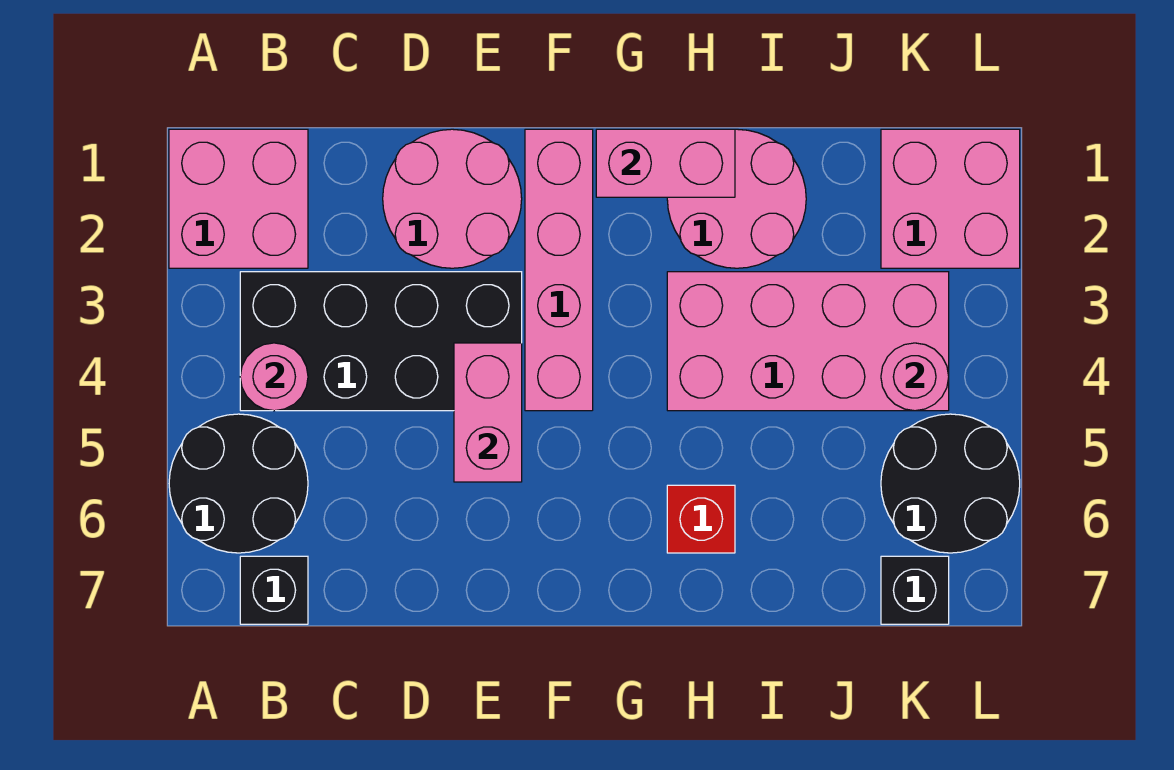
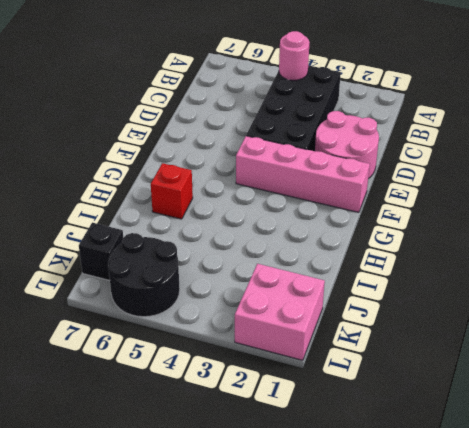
none -> pink 2x2 brick [169,129,308,268]
none -> black 2x2 round brick [169,414,308,553]
none -> black 1x1 brick [240,556,308,624]

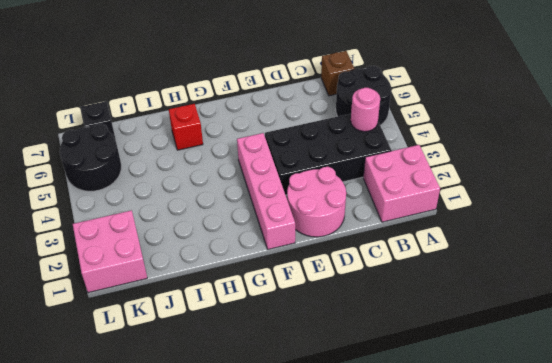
brown 1x1 brick [321,51,354,96] -> black 1x1 brick [240,556,308,624]
none -> pink 2x2 round brick [667,129,806,268]
none -> pink 2x4 brick [667,272,949,411]
none -> pink 1x2 brick [454,343,522,482]

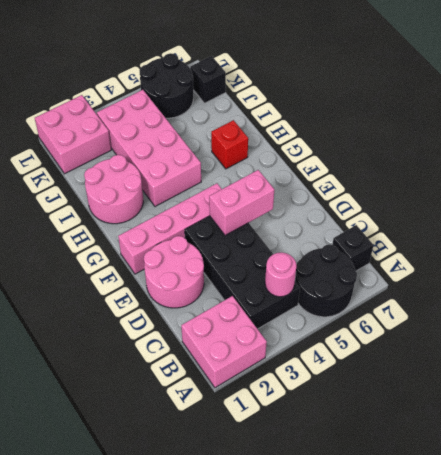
none -> pink 1x2 brick [596,129,735,197]
none -> pink 1x1 round brick [881,343,949,411]

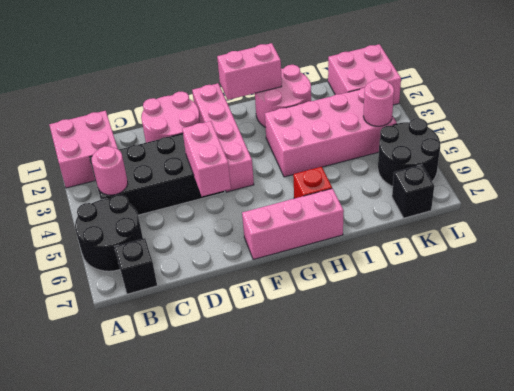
pink 1x3 brick [242,189,344,260] -> none

